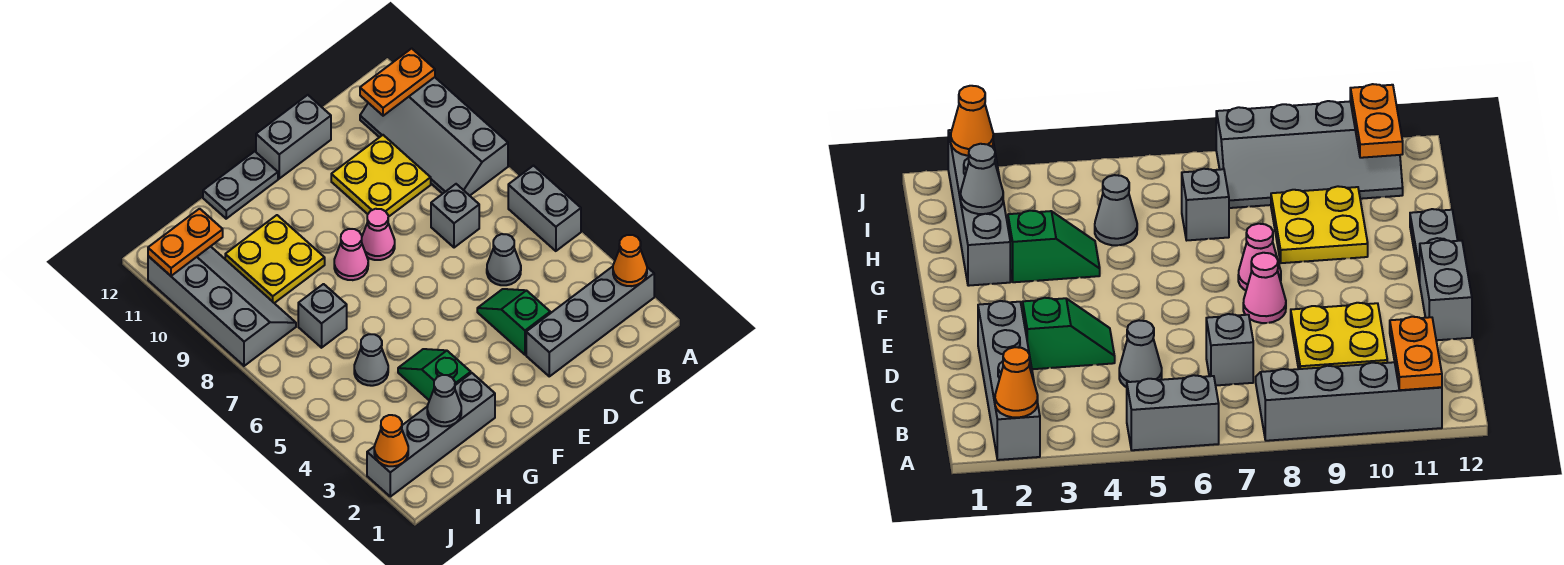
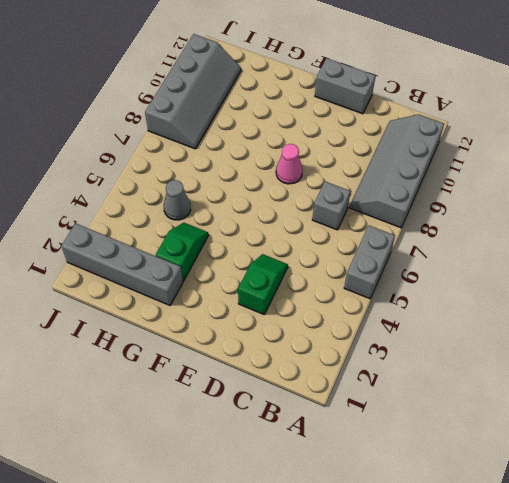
none -> grey 1x4 brick [526,267,654,376]
none -> grey 1x1 cone [487,234,521,285]
none -> yellow 2x2 plate [331,135,431,217]

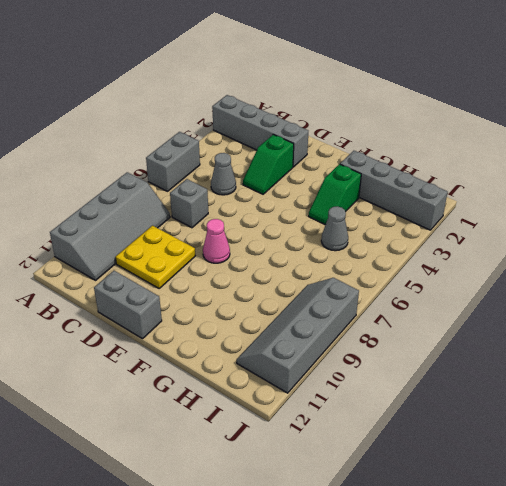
none -> pink 1x1 cone [334,229,368,280]
none -> grey 1x2 plate [203,151,278,219]
none -> yellow 2x2 plate [225,215,325,303]

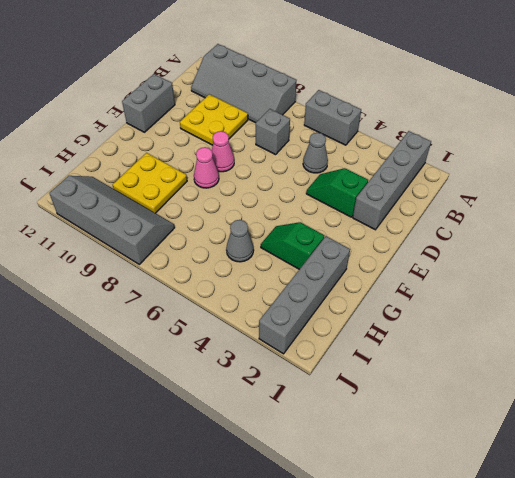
none -> grey 1x2 plate [203,151,278,219]
none -> grey 1x1 brick [298,284,347,348]
none -> orange 1x1 cone [613,235,647,286]

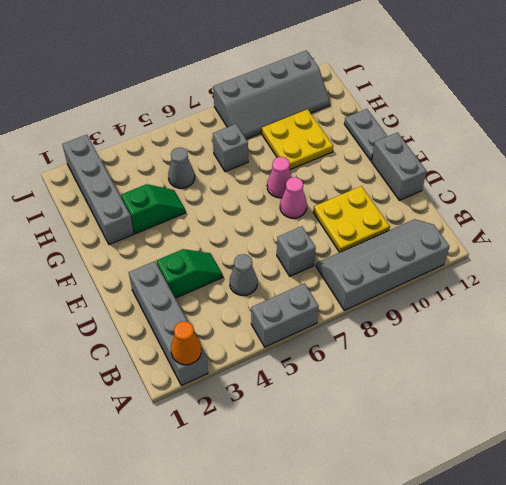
none -> orange 1x2 plate [360,48,435,116]
none -> grey 1x1 cone [427,375,461,426]
none -> orange 1x2 plate [148,209,223,276]

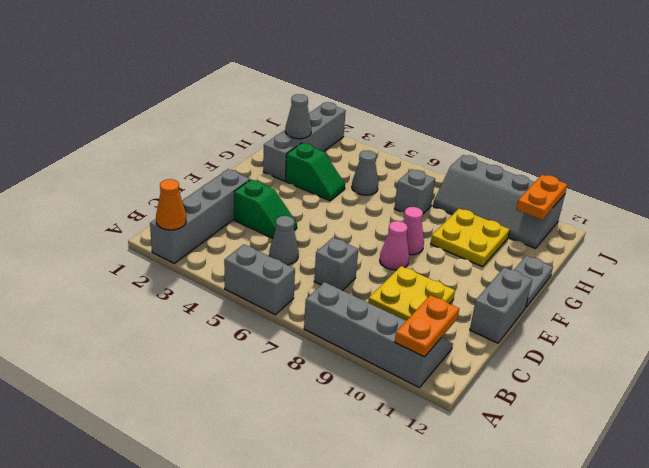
none -> orange 1x1 cone [374,415,408,466]

